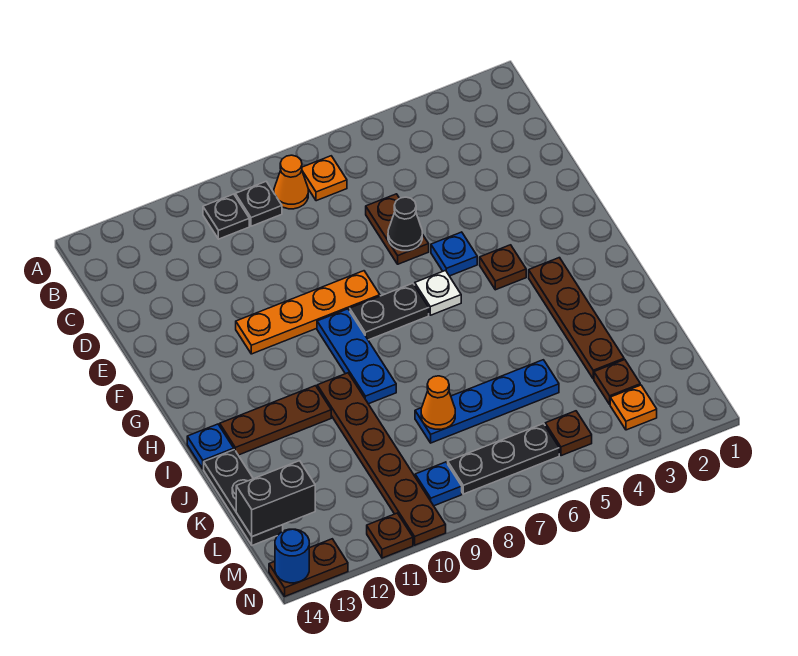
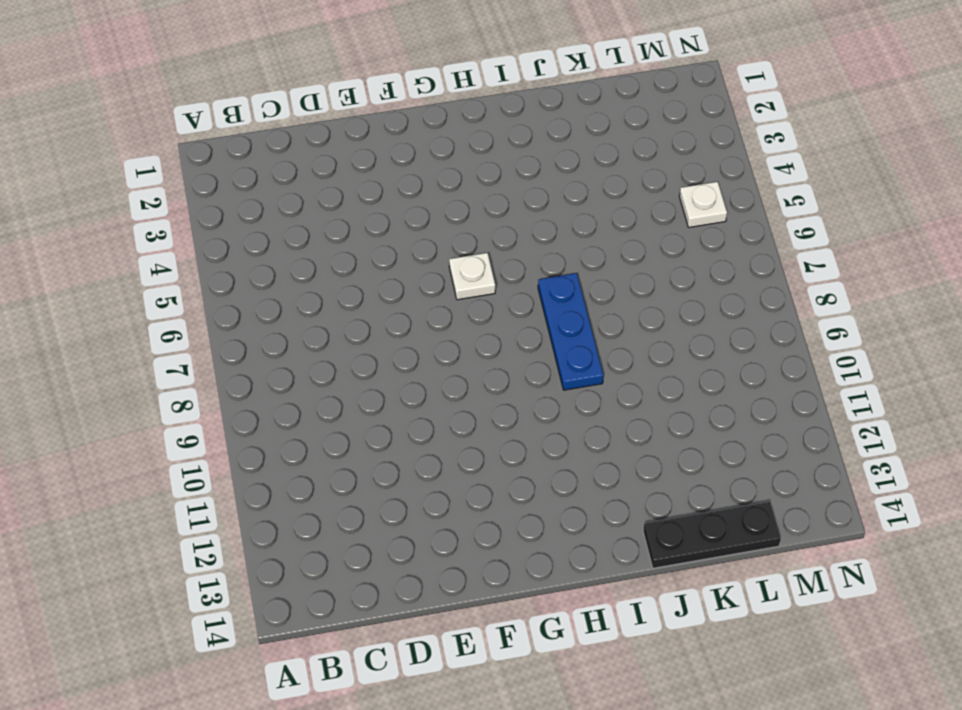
blue 1x3 plate [538,273,603,390] -> blue 1x3 plate turned to [317,309,396,404]
white 1x1 plate [679,182,727,227] -> brown 1x1 plate [545,411,592,456]
none -> orange 1x1 plate [302,156,347,201]
none -> orange 1x1 cone [274,155,308,209]
none -> black 1x1 plate [235,182,282,226]

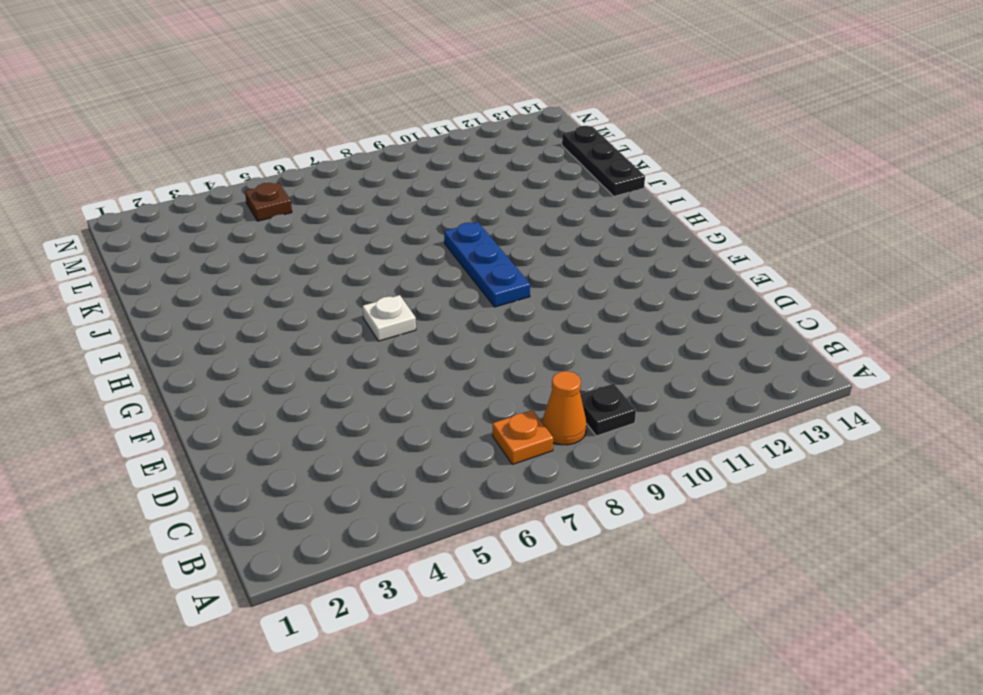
none -> black 1x1 plate [203,194,249,239]
none -> brown 1x2 plate [366,194,429,264]
none -> blue 1x1 plate [431,232,477,276]

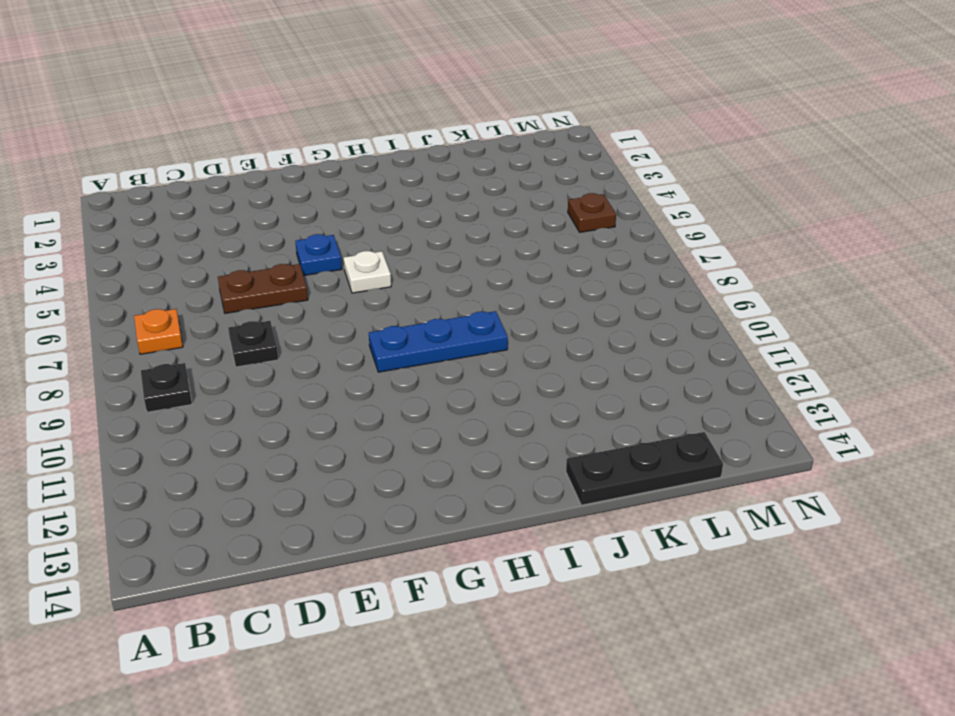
black 1x1 plate [228,321,278,367] -> black 1x1 plate moved to [203,194,249,239]
none -> orange 1x1 cone [274,155,308,209]
none -> orange 1x4 plate [236,271,380,354]
none -> brown 1x1 plate [480,245,526,290]

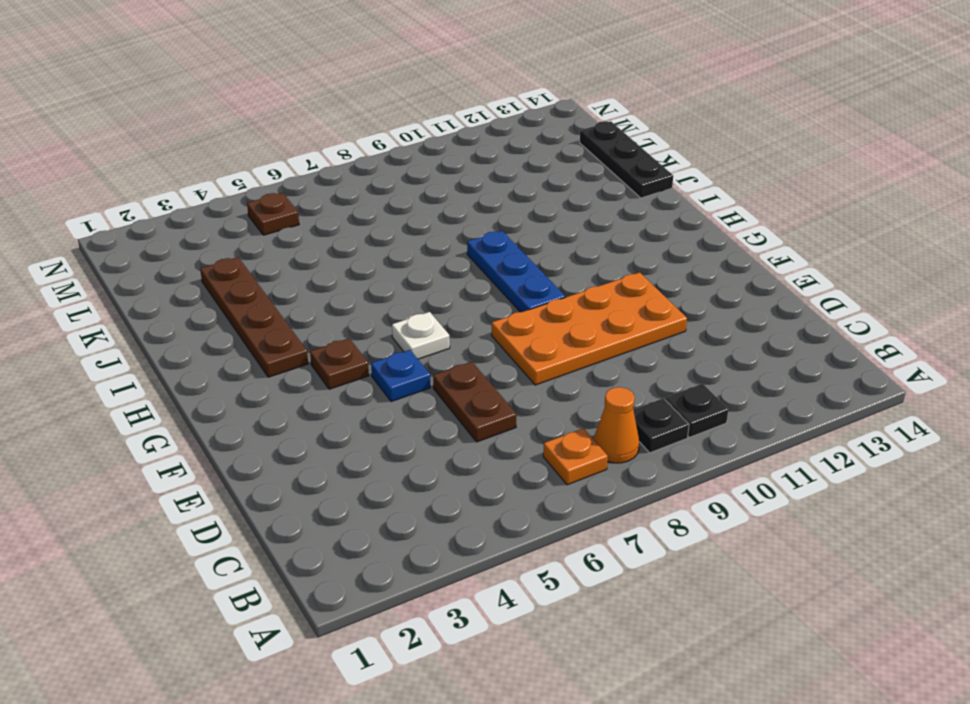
orange 2x4 plate [492,272,687,385] -> orange 1x4 plate [236,271,380,354]
none -> black 1x2 plate [350,283,429,340]
none -> brown 1x6 plate [317,373,446,545]
none -> brown 1x3 plate [220,386,331,455]

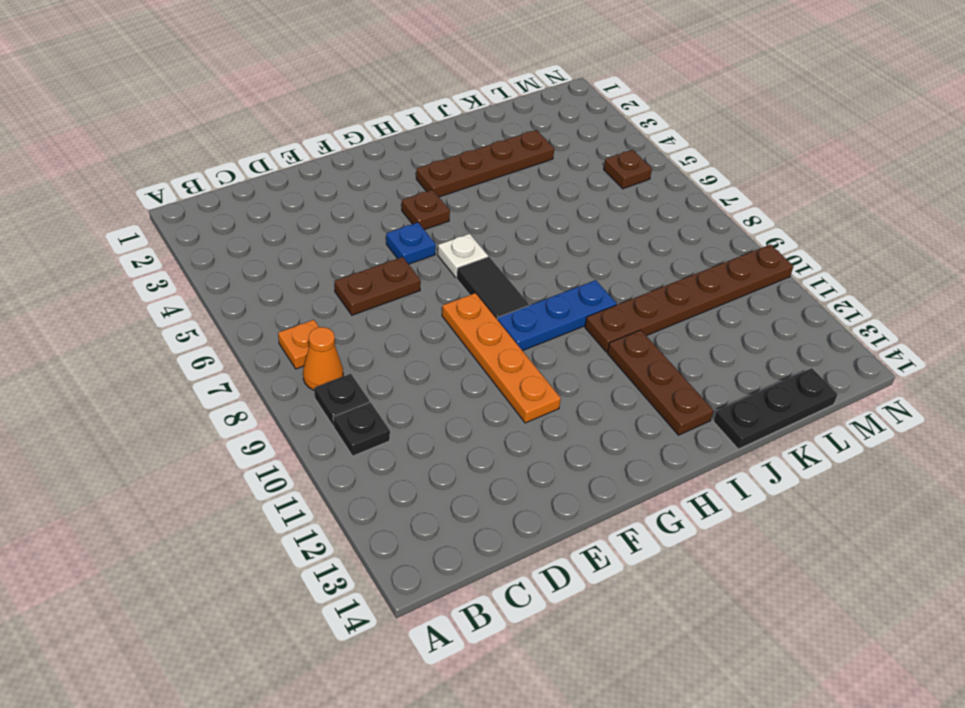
black 1x2 tile [457,257,529,319] -> black 1x2 plate [350,283,429,340]
none -> blue 1x1 plate [187,424,234,469]
none -> blue 1x4 plate [415,360,559,443]
none -> brown 1x1 plate [594,360,640,404]

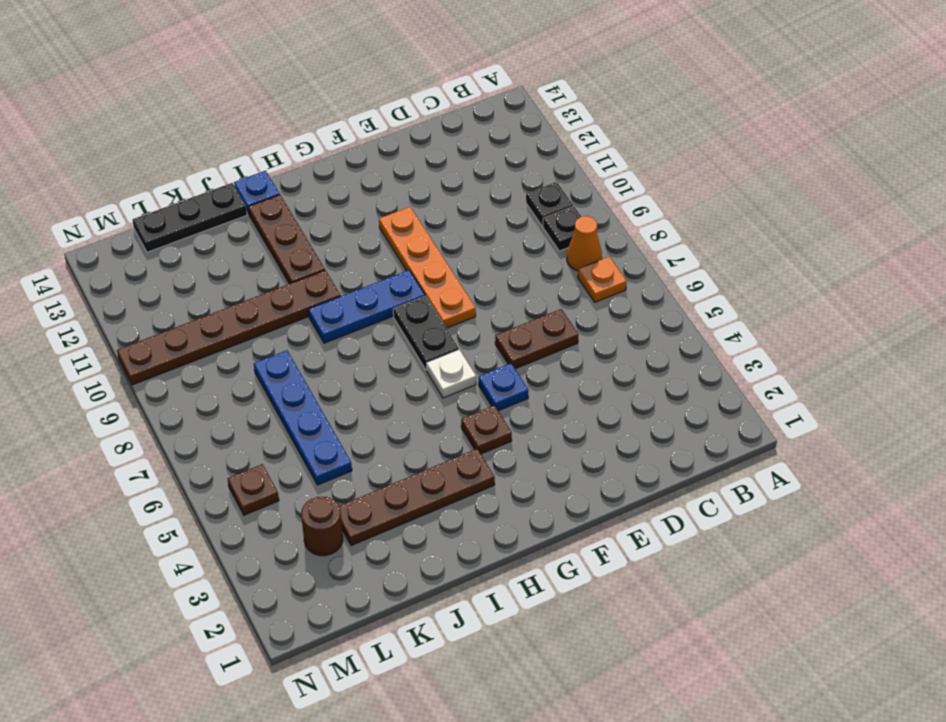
brown 1x1 round brick [301,497,343,556] -> brown 1x1 plate [594,360,640,404]
none -> orange 1x1 plate [610,385,657,430]
none -> black 1x3 plate [448,424,559,494]
none -> blue 1x1 plate [415,462,462,506]

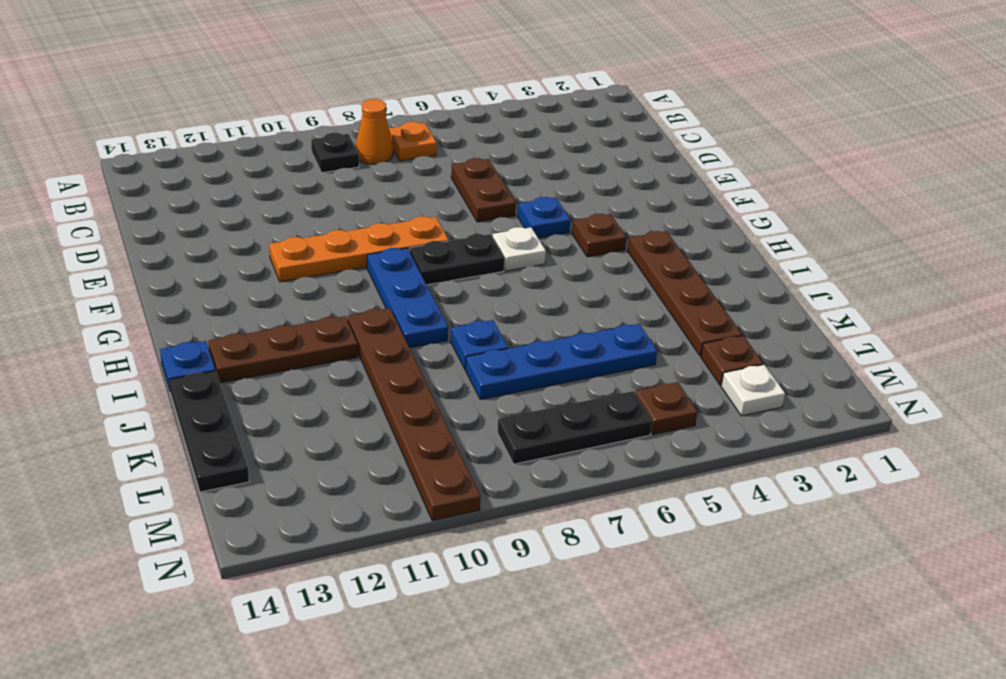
blue 1x1 plate [451,320,508,369] -> blue 1x1 plate moved to [415,462,462,506]
white 1x1 plate [721,365,785,416] -> orange 1x1 plate [610,385,657,430]
none -> black 1x1 plate [203,194,249,239]
none -> brown 1x1 plate [367,513,413,558]
none -> brown 1x2 plate [269,539,348,596]

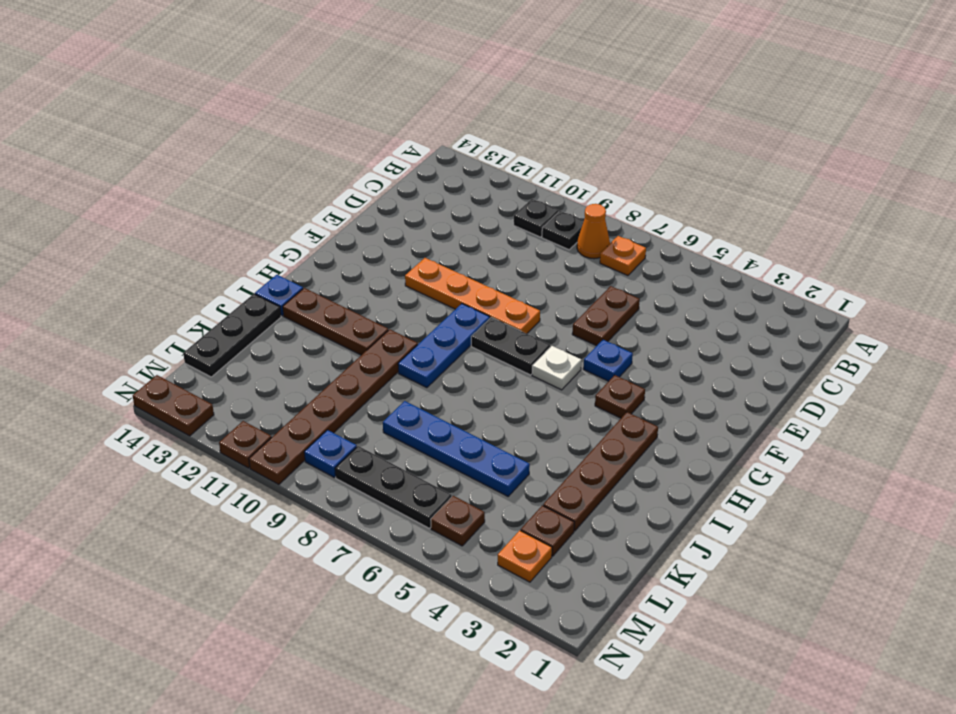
none -> black 1x1 cone [388,197,422,251]
none -> orange 1x1 cone [421,376,455,429]
none -> black 1x2 brick [236,461,315,537]

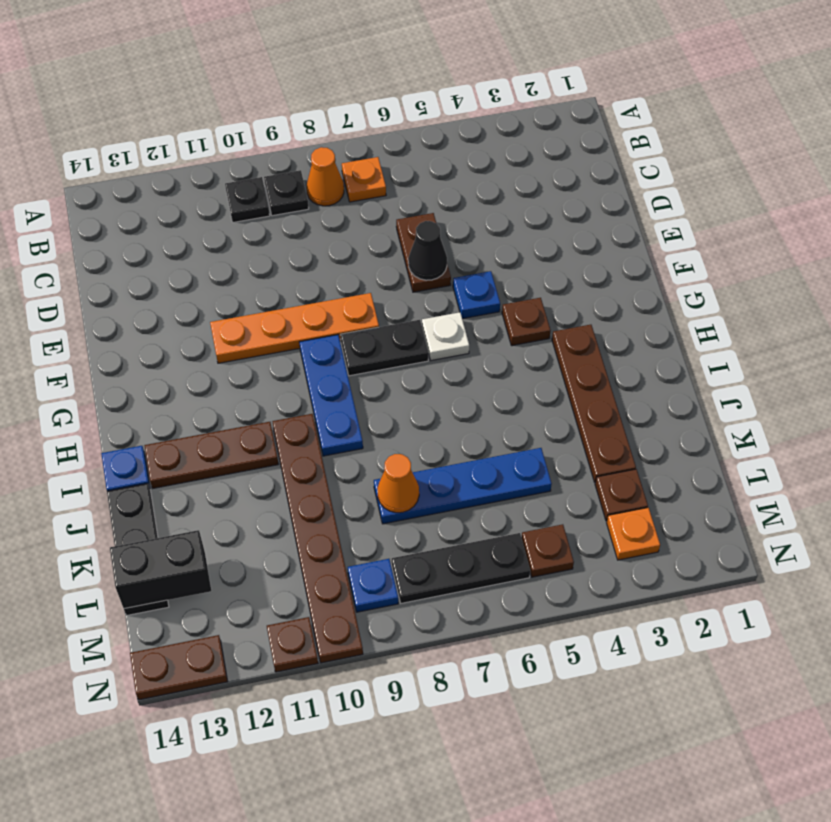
none -> blue 1x1 round brick [275,529,309,583]

